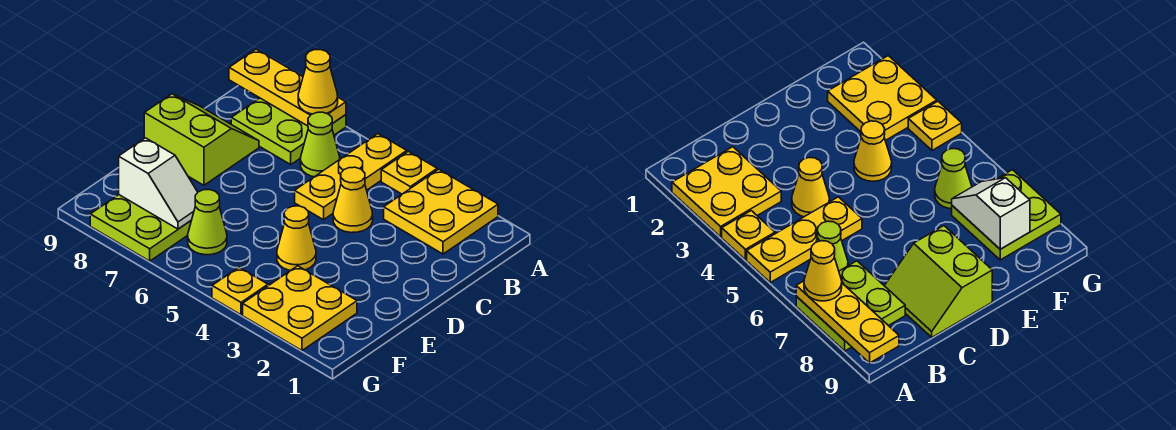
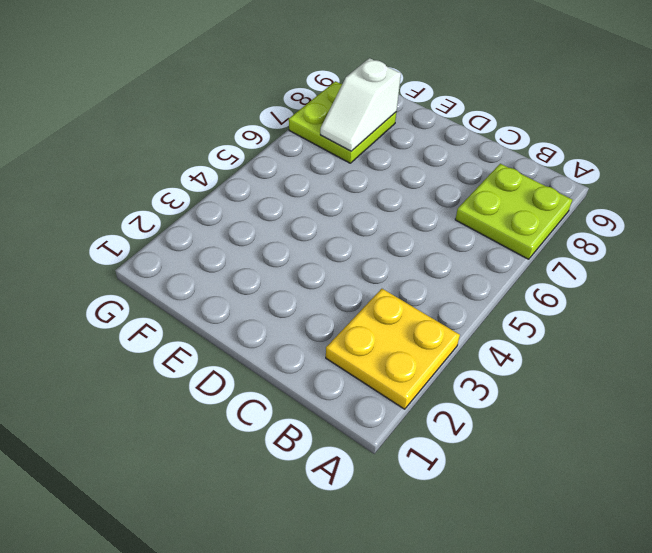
none -> yellow 1x1 plate [381,151,437,194]
none -> yellow 1x3 plate [295,134,407,220]
none -> lime 1x1 cone [301,112,340,177]

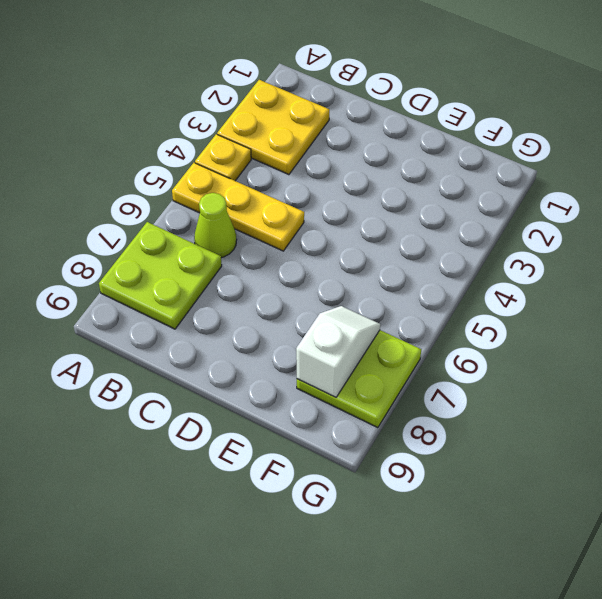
none -> yellow 1x1 cone [333,167,373,233]
none -> lime 2x2 slope [144,94,259,185]
none -> yellow 1x1 cone [277,206,316,270]

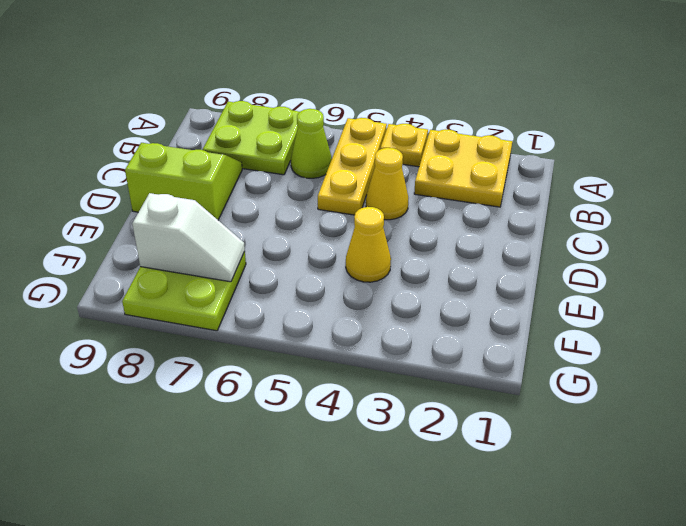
none -> yellow 2x2 plate [243,266,357,350]
none -> lime 1x1 cone [188,190,227,255]
none -> yellow 1x1 plate [212,267,268,315]

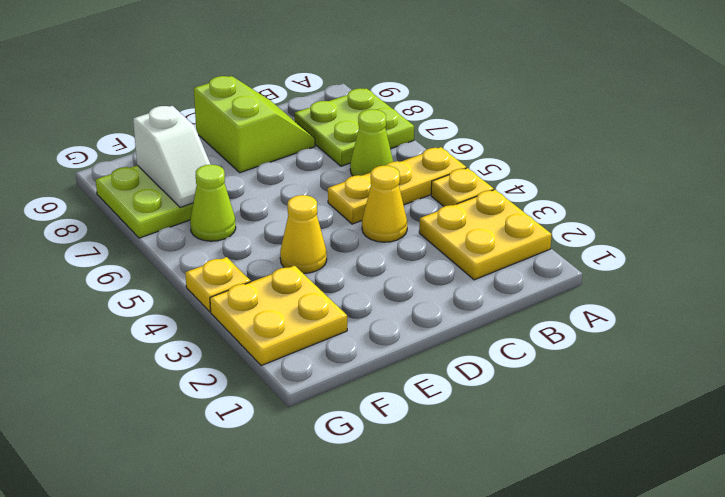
none -> yellow 1x3 plate [229,49,346,126]
none -> yellow 1x1 cone [298,50,338,114]

